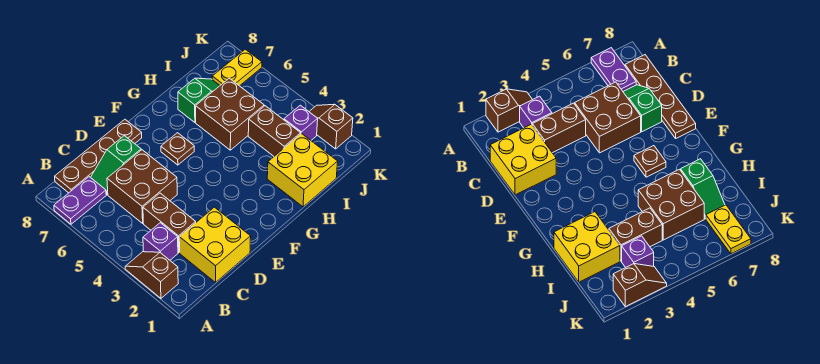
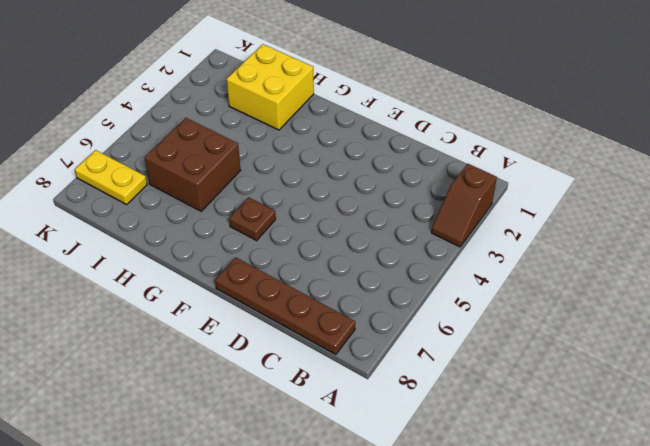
none -> purple 1x2 plate [54,177,106,224]
none -> purple 1x1 brick [143,223,178,260]
none -> yellow 2x2 brick [179,207,251,282]

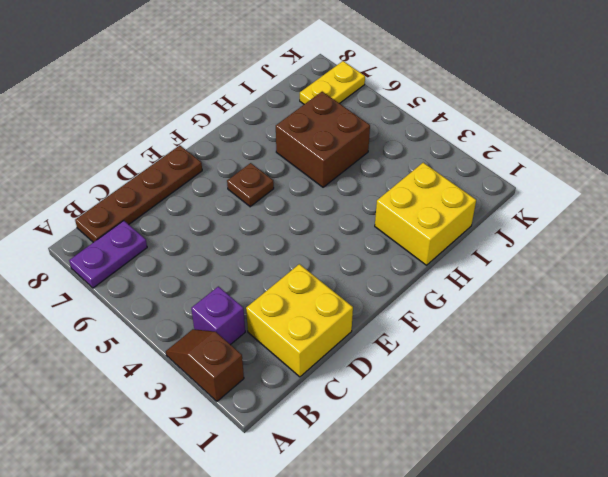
none -> brown 1x2 brick [143,193,196,253]
none -> brown 2x2 brick [107,150,177,223]
none -> green 1x2 slope [91,136,141,195]

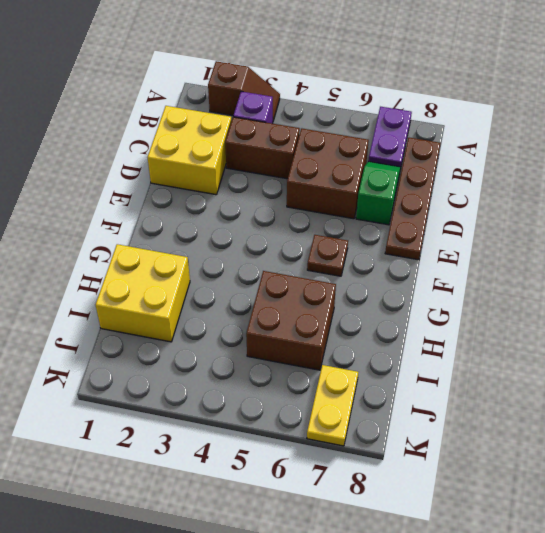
none -> green 1x2 slope [178,78,220,122]
none -> brown 1x2 brick [248,106,301,156]
none -> purple 1x1 brick [284,105,318,140]

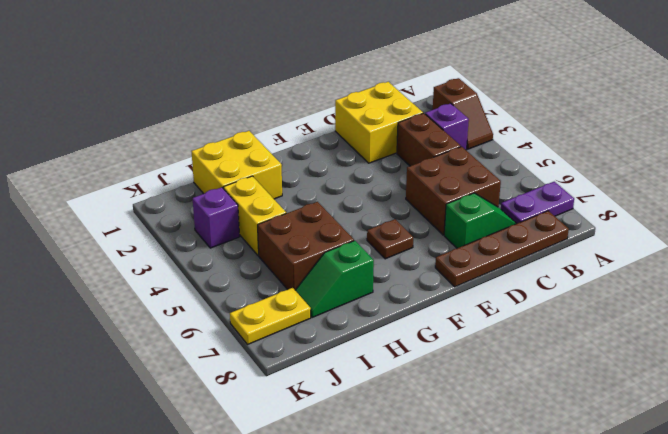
yellow 1x2 brick [224,176,286,256] -> brown 1x2 brick [248,106,301,156]
none -> brown 1x2 slope [309,104,353,149]

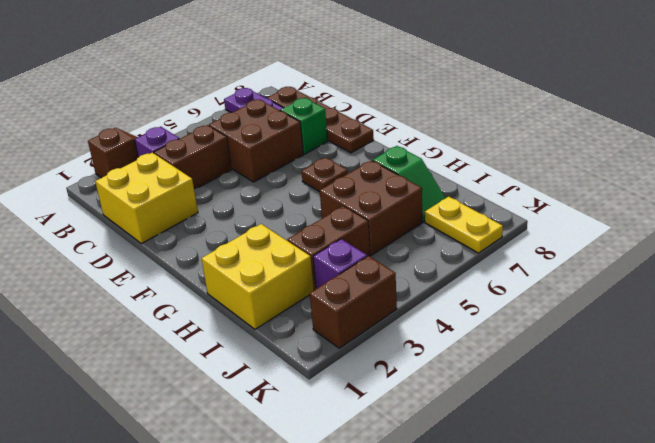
brown 1x2 brick [310,256,397,348] -> brown 1x2 slope [309,104,353,149]

